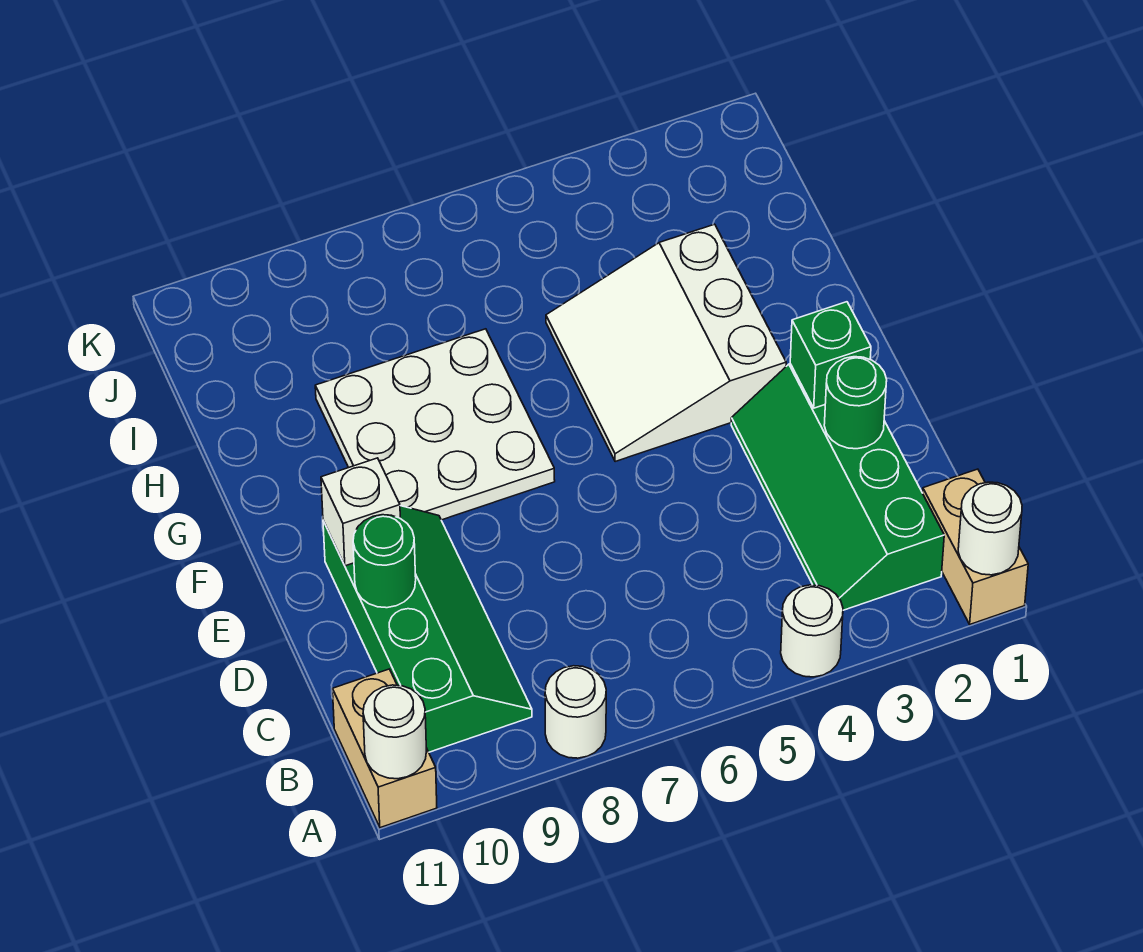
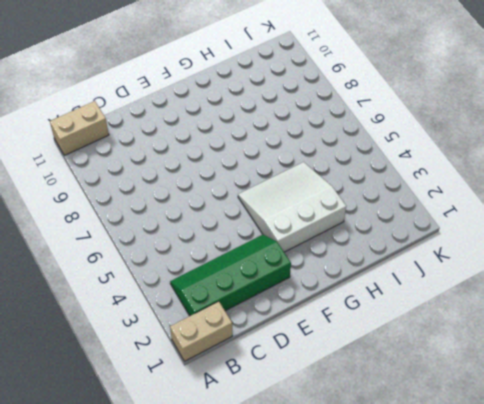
none -> white 1x1 round brick [781,585,843,677]
none -> white 1x1 round brick [545,666,606,758]
none -> green 2x4 slope [323,506,532,752]

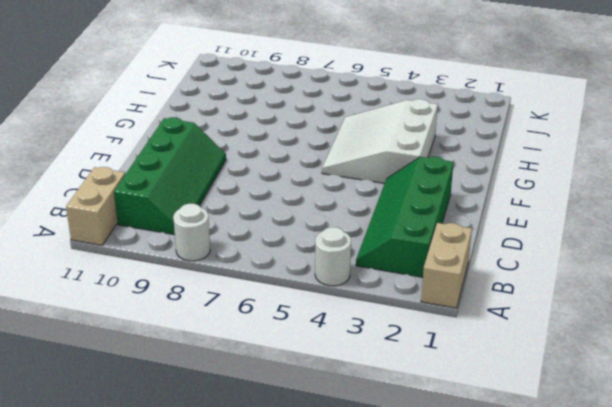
none -> white 3x3 plate [315,329,555,520]
none -> white 1x1 round brick [958,482,1022,575]
none -> white 1x1 round brick [363,685,426,779]

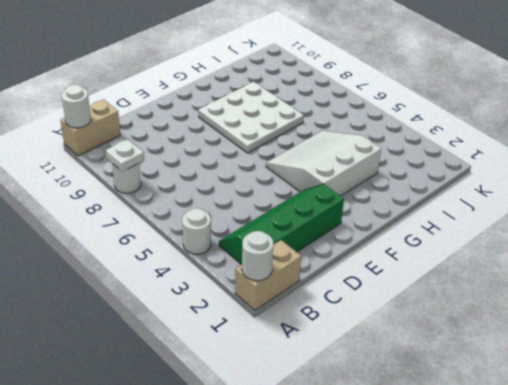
white 1x1 plate [106,139,144,172] -> none
none -> green 2x4 slope [323,506,532,752]
none -> green 1x1 round brick [824,357,887,449]
none -> green 1x1 round brick [353,515,416,608]

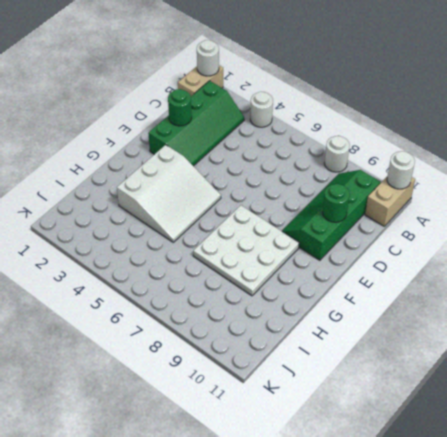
none -> green 1x1 brick [790,302,871,408]
none -> white 1x1 brick [321,458,400,566]

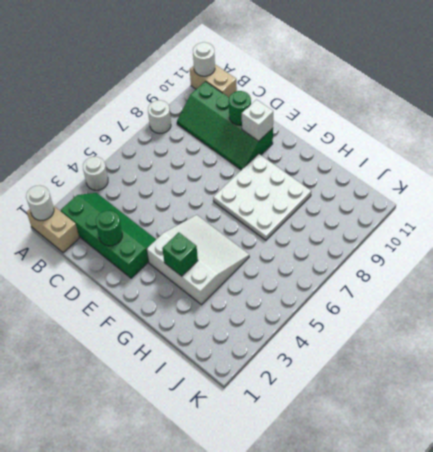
green 1x1 brick [162,232,198,276] -> green 1x1 brick moved to [790,302,871,408]

